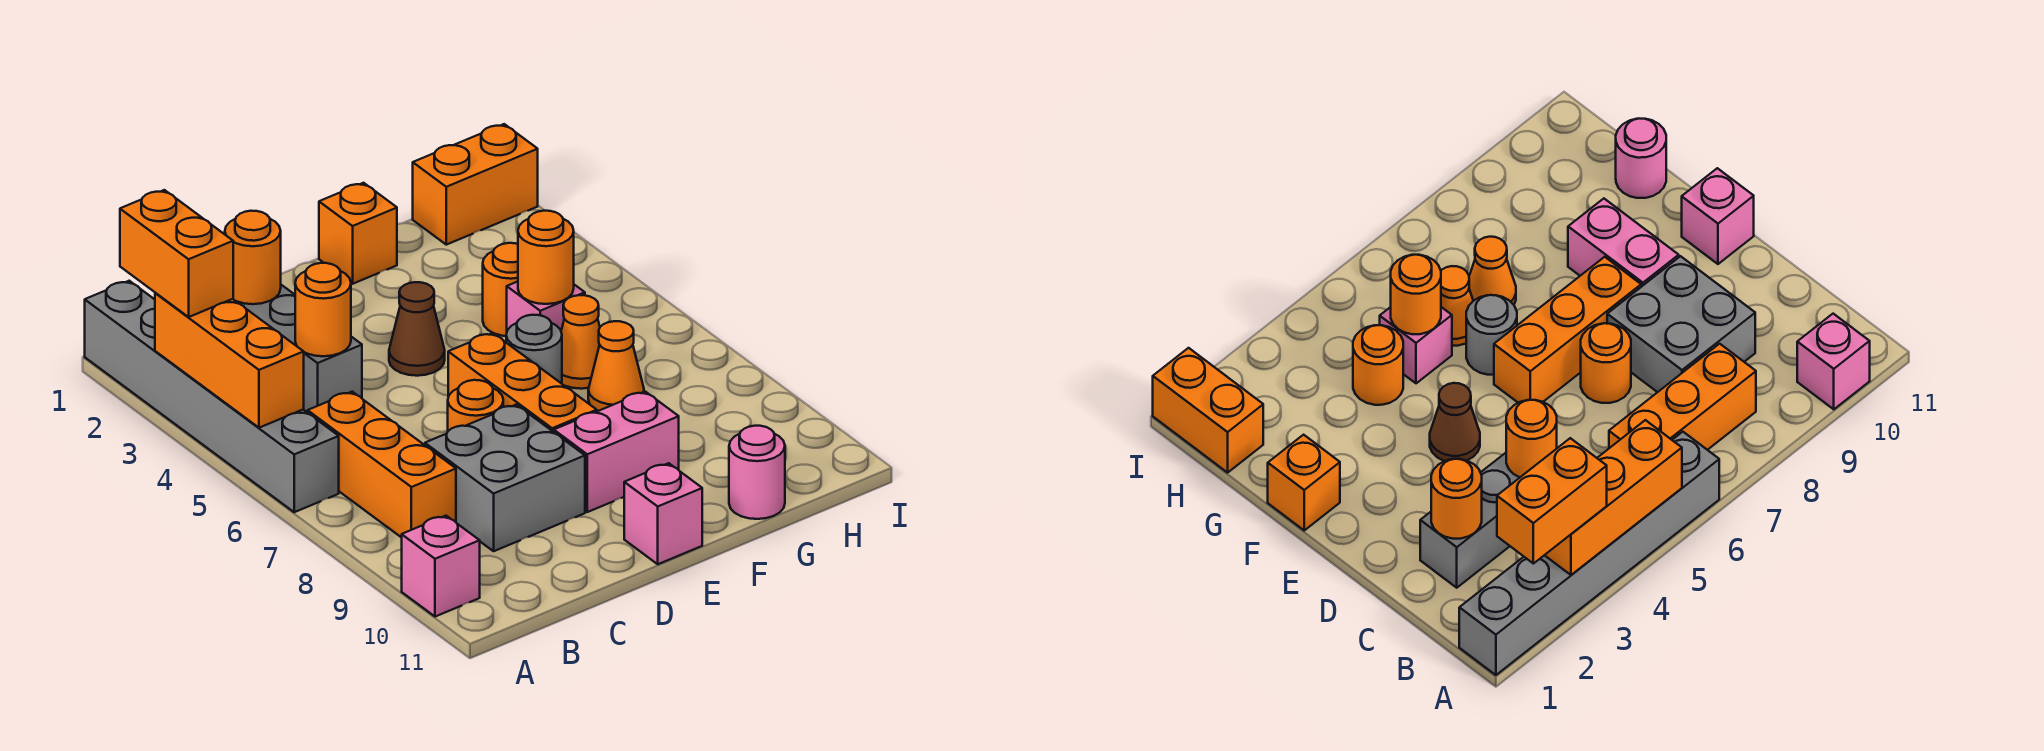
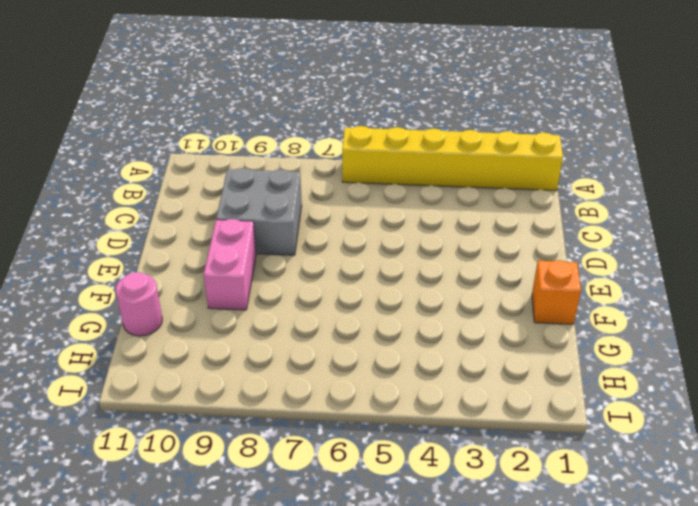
yellow 1x6 brick [342,126,563,191] -> grey 1x6 brick [85,281,339,512]
none -> pink 1x1 brick [402,516,480,617]
none -> orange 1x3 brick [308,392,456,538]
none -> grey 1x3 brick [236,285,362,413]

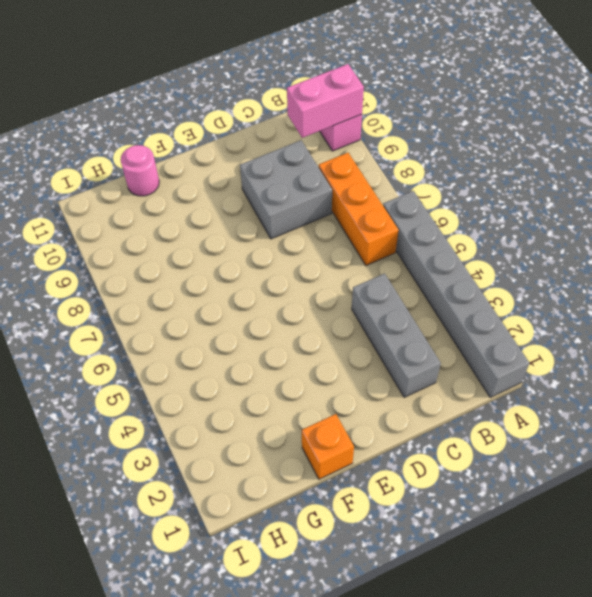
pink 1x2 brick [287,64,364,138] -> pink 1x2 brick moved to [554,392,679,512]
none -> orange 1x1 round brick [448,380,503,431]
none -> brown 1x1 cone [389,282,445,376]
none -> orange 1x3 brick [448,333,597,432]

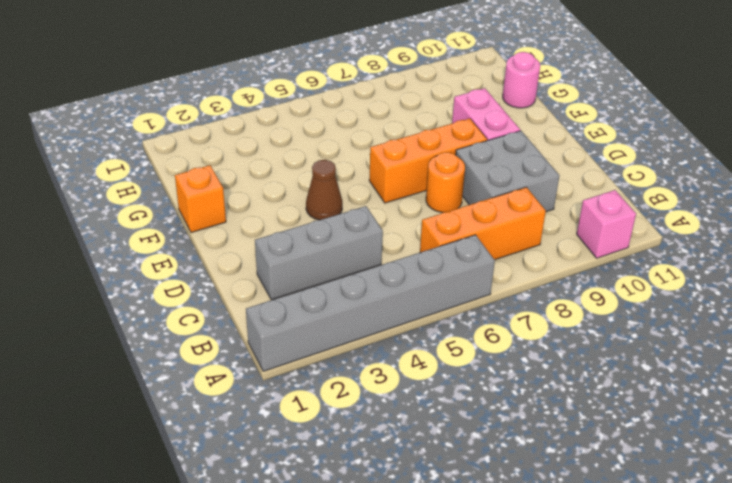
none -> pink 1x1 brick [624,463,702,564]
none -> grey 1x1 round brick [506,315,562,384]
none -> orange 1x1 round brick [483,243,518,336]

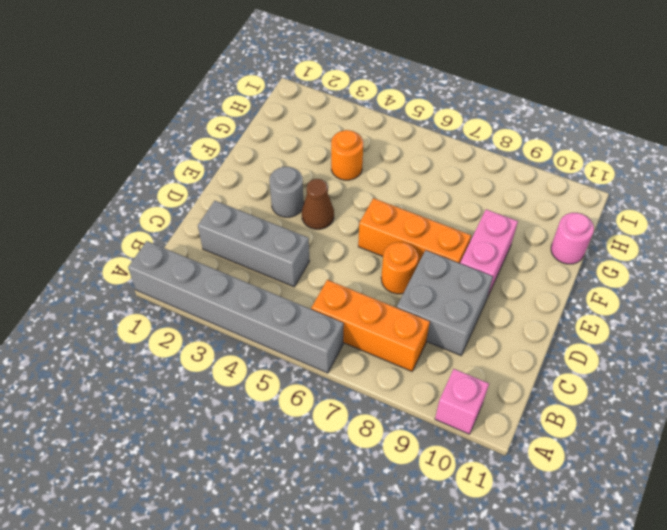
grey 1x1 round brick [269,167,304,217] -> grey 1x1 round brick moved to [506,315,562,384]
none -> pink 1x1 brick [624,463,702,564]
none -> orange 1x1 brick [319,183,397,284]
none -> pink 1x1 brick [507,282,585,330]

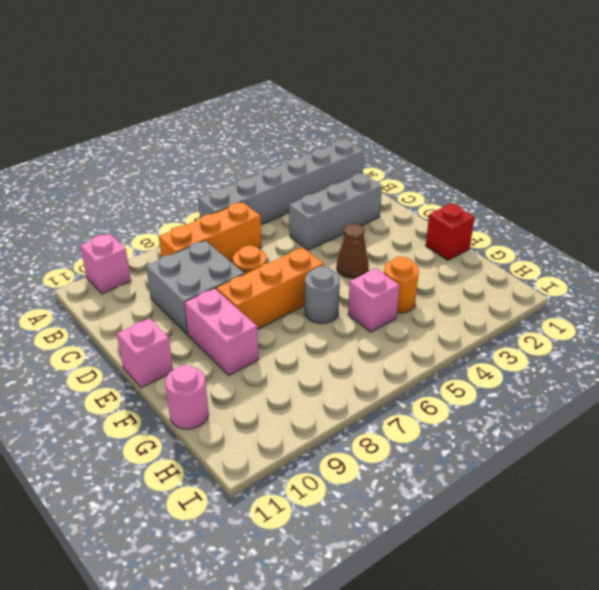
red 1x1 brick [426,203,475,260] -> orange 1x1 brick [319,183,397,284]
none -> orange 1x1 cone [561,295,600,389]
none -> orange 1x1 cone [588,321,644,411]
none -> orange 1x2 brick [413,124,538,245]

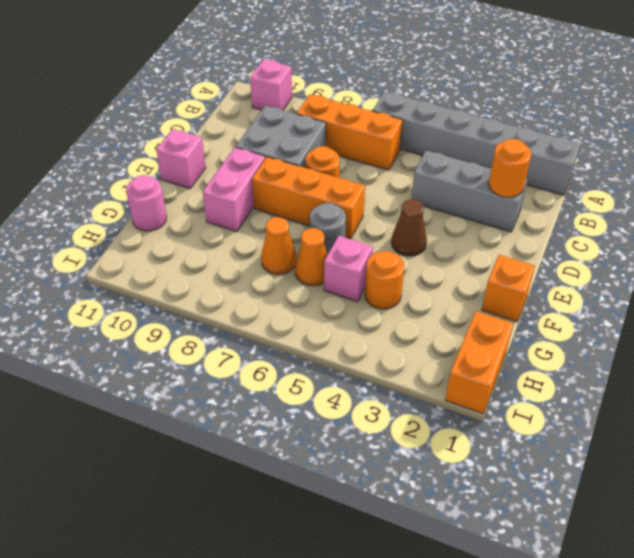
none -> orange 1x3 brick [155,293,304,428]
none -> orange 1x1 round brick [295,263,351,356]
none -> orange 1x1 round brick [518,211,574,304]

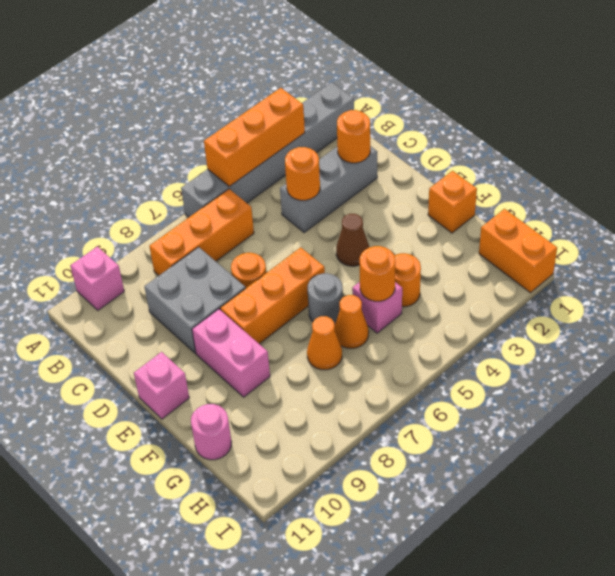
none -> orange 1x2 brick [120,190,233,317]

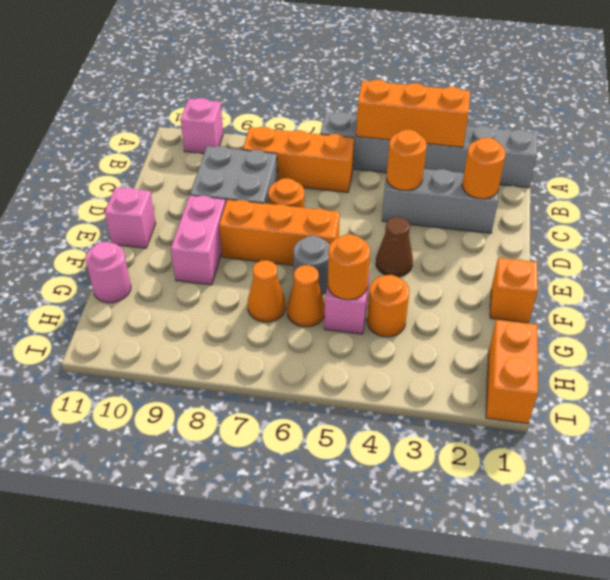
none -> orange 1x2 brick [120,190,233,317]

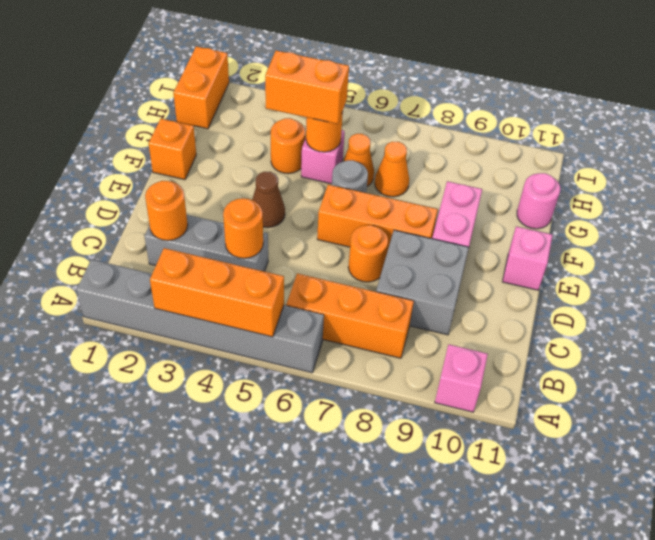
orange 1x2 brick [265,51,349,124] -> orange 1x2 brick moved to [120,190,233,317]

